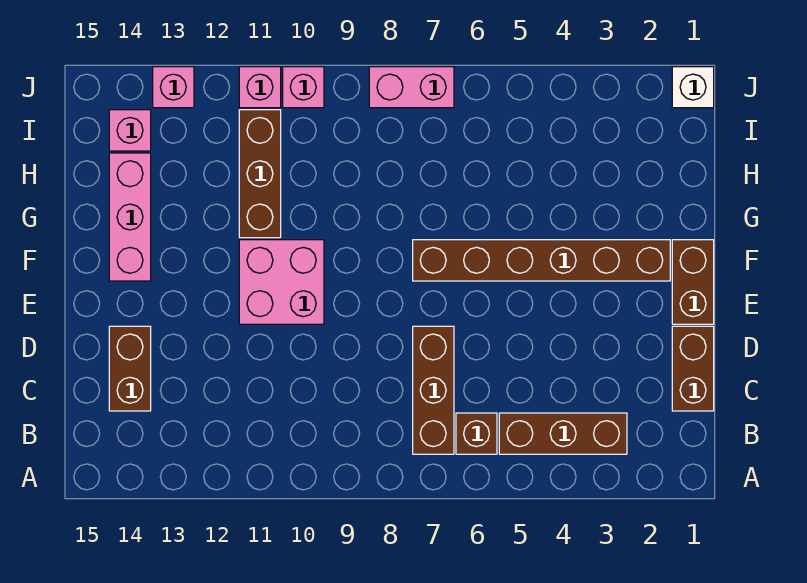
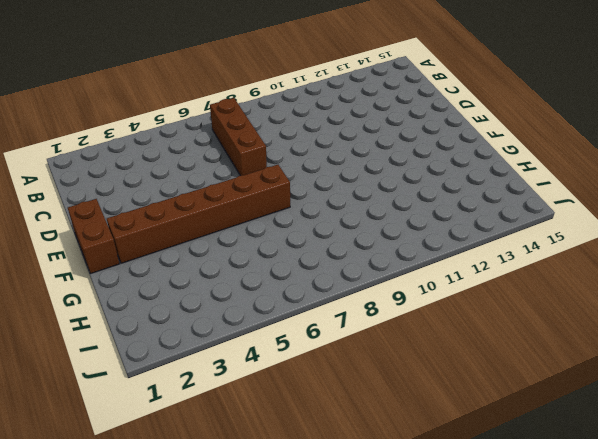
none -> brown 1x3 brick [499,413,627,454]
none -> brown 1x1 brick [456,413,497,454]
none -> brown 1x2 brick [672,326,714,411]

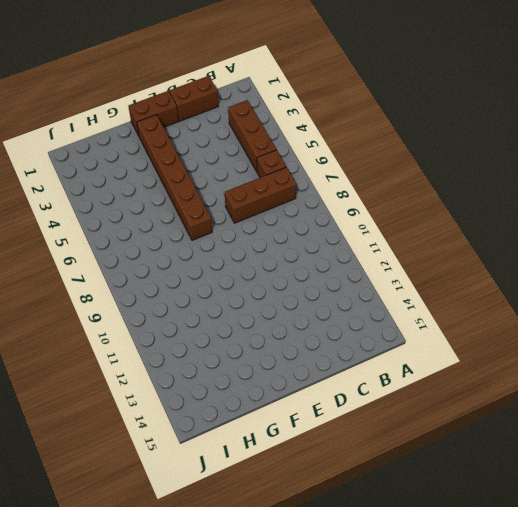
none -> brown 1x2 brick [109,326,151,411]
none -> pink 2x2 brick [239,240,324,324]
none -> pink 1x3 brick [109,153,151,281]

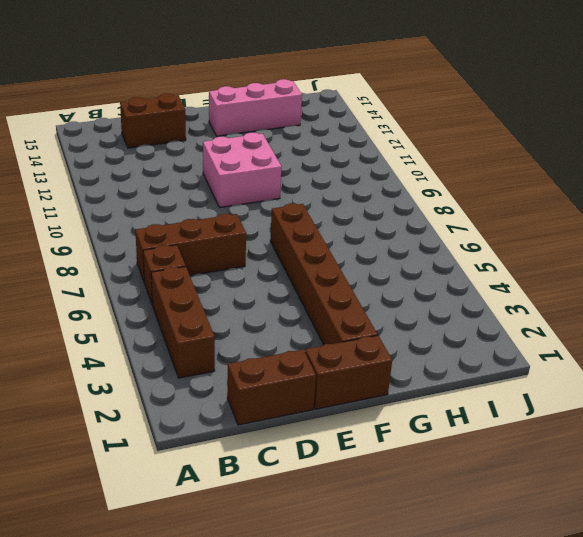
none -> brown 1x3 brick [239,110,281,238]
none -> pink 1x1 brick [109,110,151,151]
none -> white 1x1 brick [672,67,714,108]

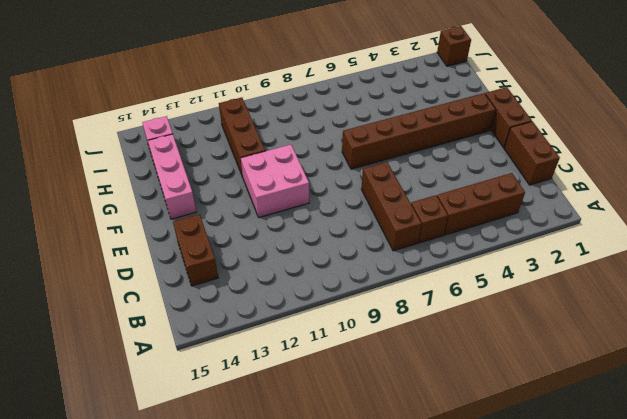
brown 1x1 brick [437,26,471,66] -> white 1x1 brick [672,67,714,108]
none -> pink 1x2 brick [369,67,454,108]
none -> pink 1x1 brick [283,67,324,108]
none -> pink 1x1 brick [239,67,281,108]

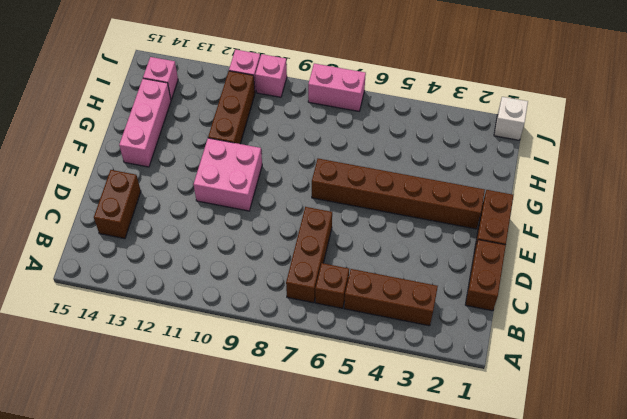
none -> pink 1x1 brick [153,67,194,108]

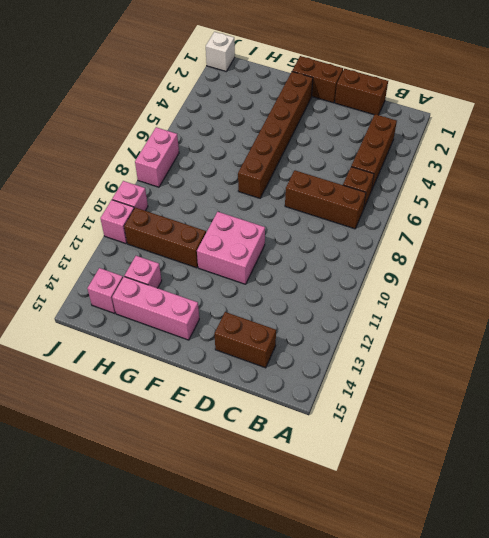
pink 1x1 brick [125,256,162,288] -> pink 1x1 brick moved to [153,67,194,108]

